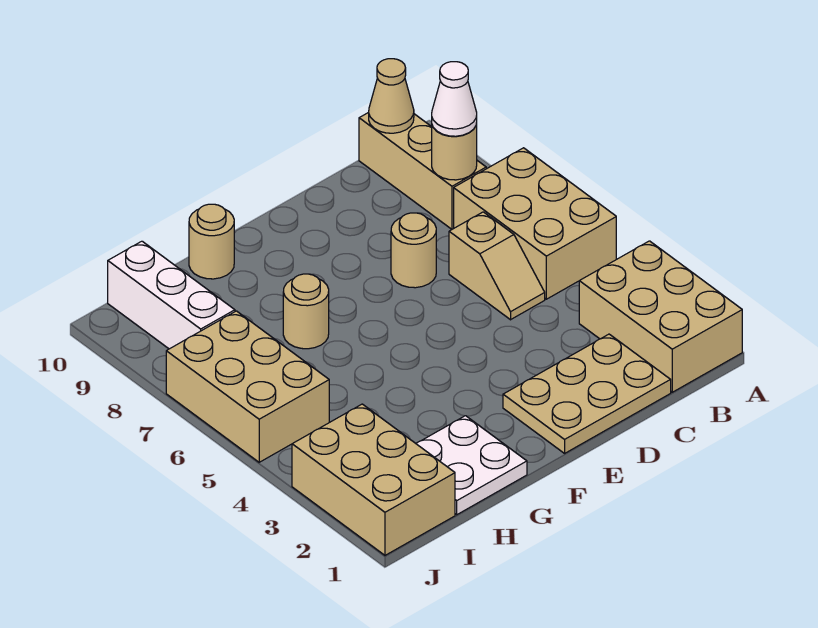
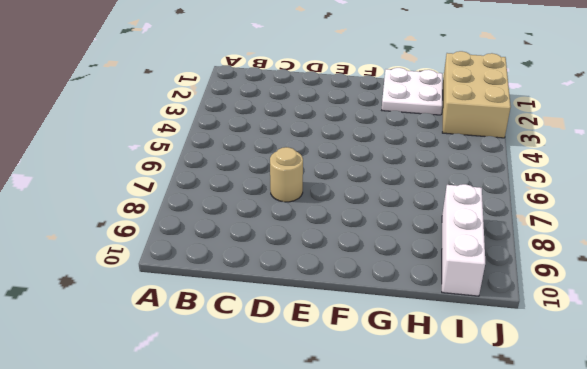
none -> tan 2x3 brick [579,241,742,392]
none -> tan 2x3 brick [454,148,616,299]
none -> tan 1x3 brick [359,112,486,229]

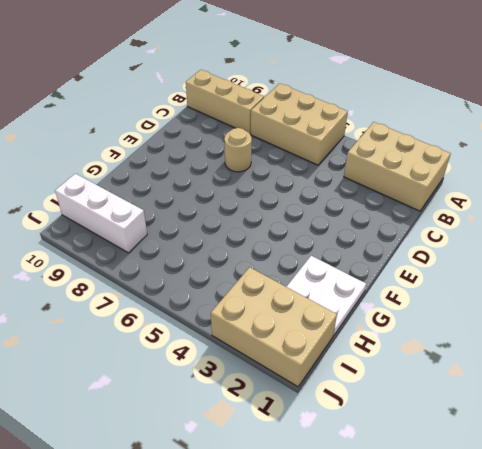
none -> tan 2x3 plate [503,334,671,453]
none -> tan 1x2 slope [449,212,545,320]
none -> tan 1x1 round brick [283,274,329,349]

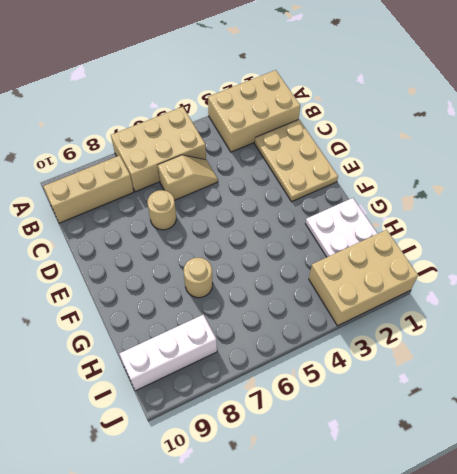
none -> tan 1x1 round brick [189,204,234,279]
none -> tan 2x3 brick [166,311,329,462]
none -> tan 1x1 round brick [432,124,477,180]

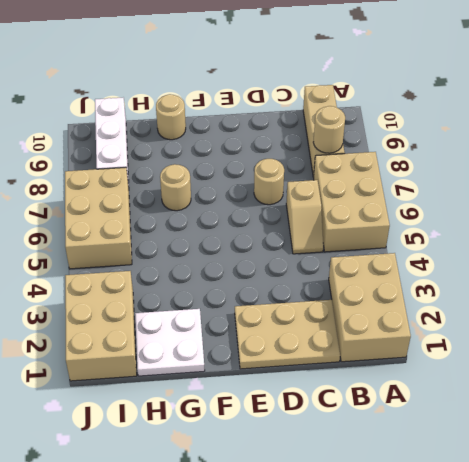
none -> tan 1x1 cone [369,59,414,133]
none -> white 1x1 cone [432,62,477,136]

